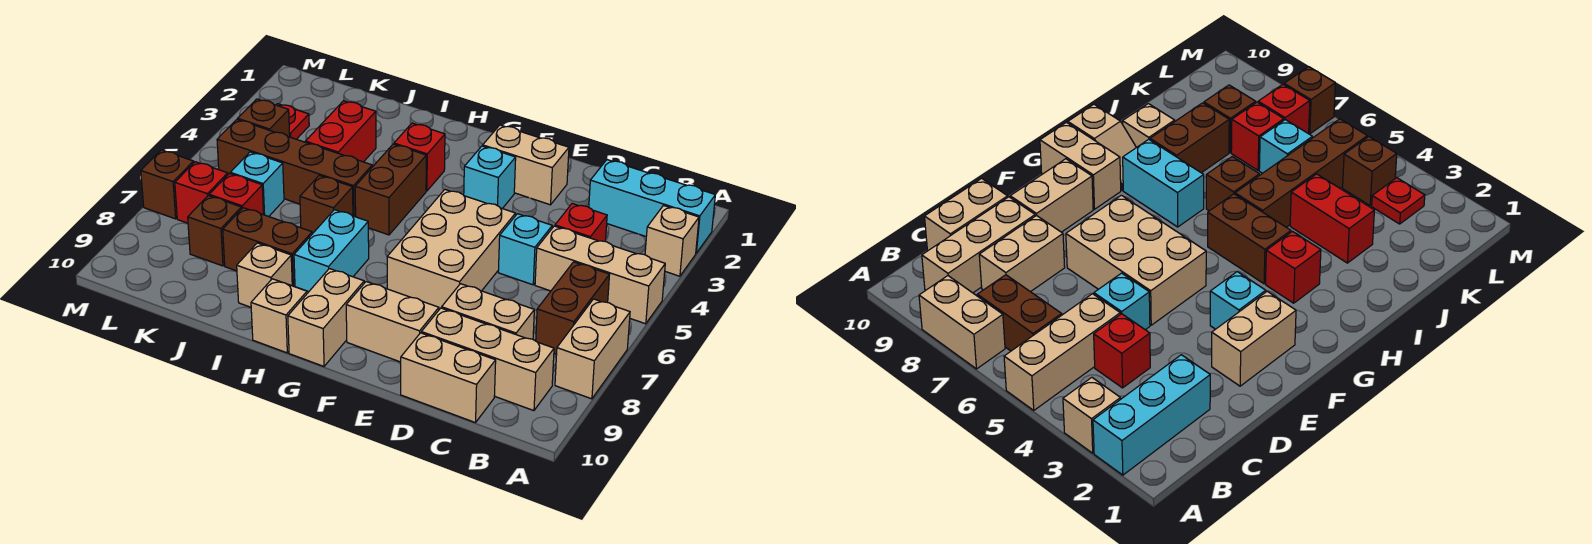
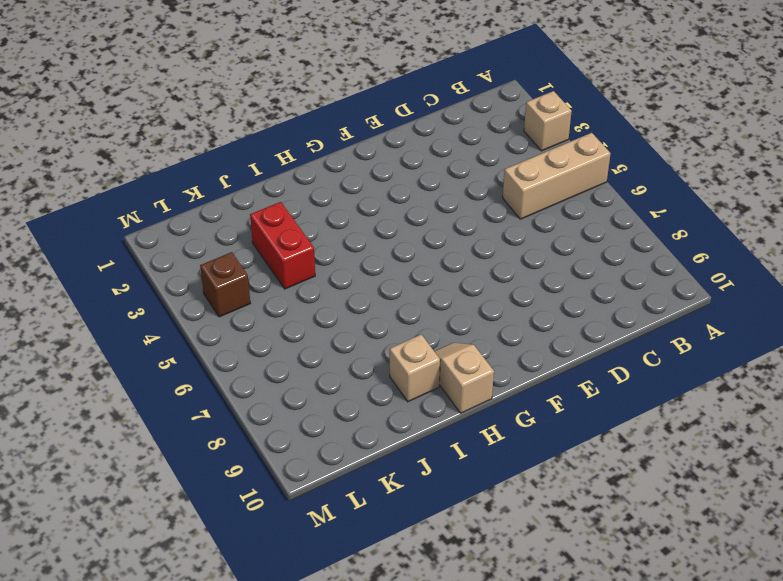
none -> cyan 1x3 brick [589,160,715,253]
none -> tan 1x2 brick [555,299,630,399]
none -> brown 1x2 brick [536,262,610,354]
none -> tan 1x3 brick [421,308,554,411]

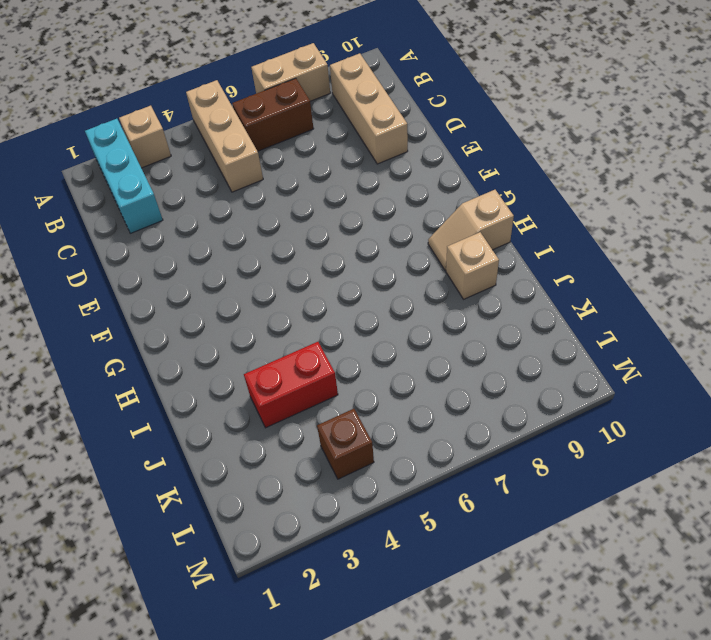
none -> red 1x1 brick [555,204,607,242]
none -> tan 1x2 brick [442,284,534,339]
none -> tan 1x2 brick [401,333,496,423]
none -> cyan 1x1 brick [498,214,552,285]

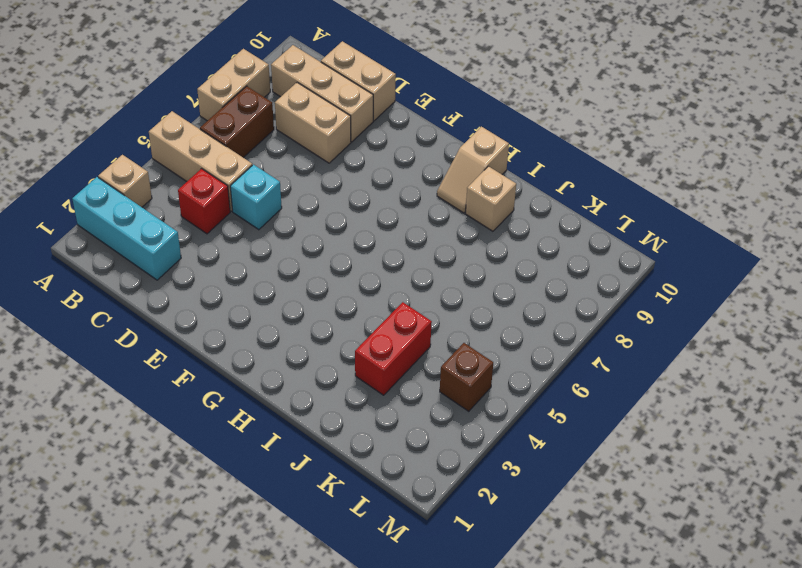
none -> tan 1x2 brick [483,125,569,205]
none -> tan 2x3 brick [387,190,515,309]
none -> tan 1x2 brick [346,282,439,362]
none -> cyan 1x1 brick [464,146,516,208]

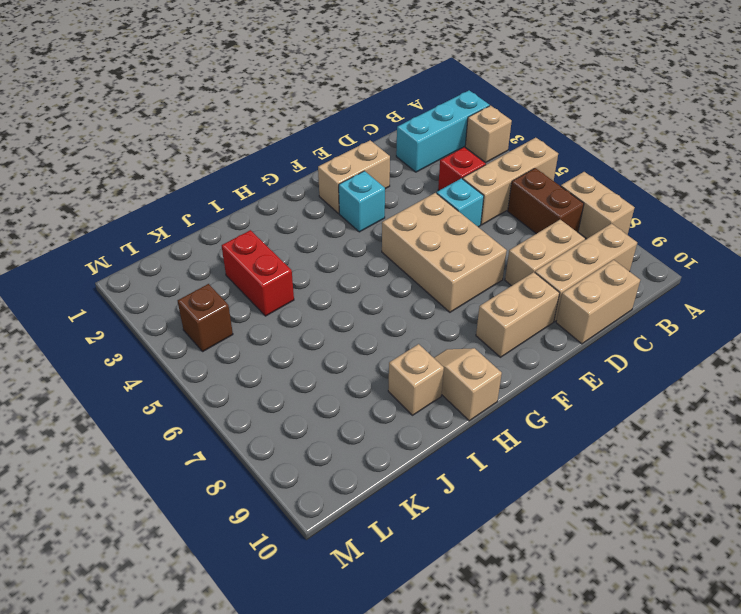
none -> tan 1x2 brick [288,269,364,366]
none -> red 1x1 brick [394,123,445,191]
none -> brown 1x2 brick [355,144,426,235]
none -> cyan 1x2 brick [294,210,369,292]

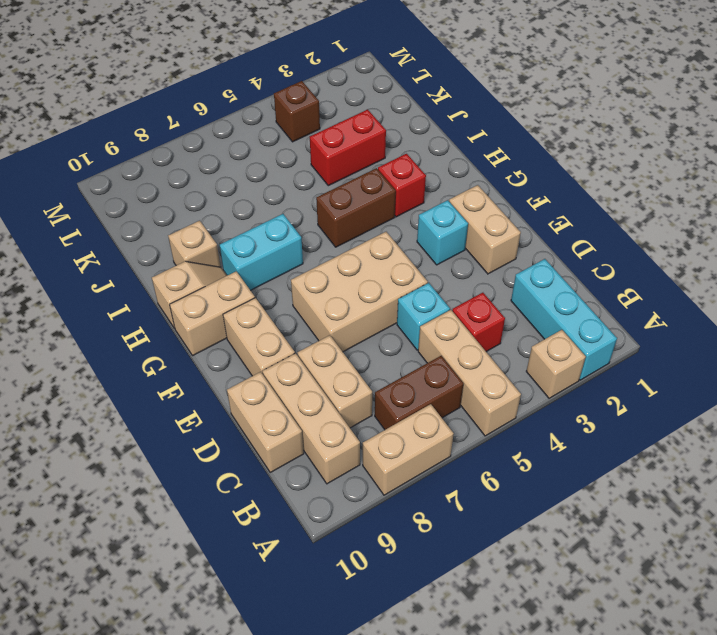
none -> brown 1x4 brick [217,120,372,217]
none -> brown 1x1 brick [300,175,353,234]
none -> brown 1x2 brick [223,208,312,287]
none -> cyan 1x1 brick [230,152,284,216]

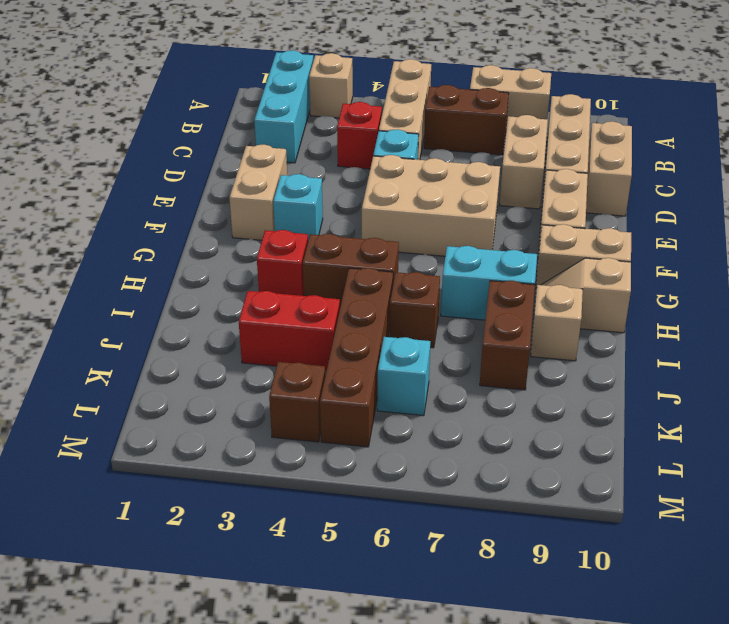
none -> red 1x1 brick [209,174,264,215]
none -> brown 1x1 brick [188,196,241,266]
none -> red 1x1 plate [276,104,309,139]
none -> red 1x1 brick [175,162,228,223]

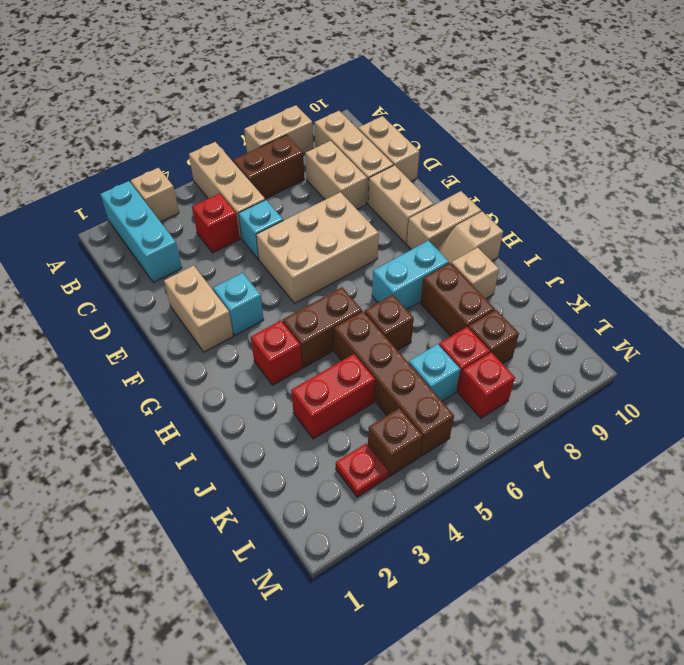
none -> brown 1x1 brick [141,150,194,219]

